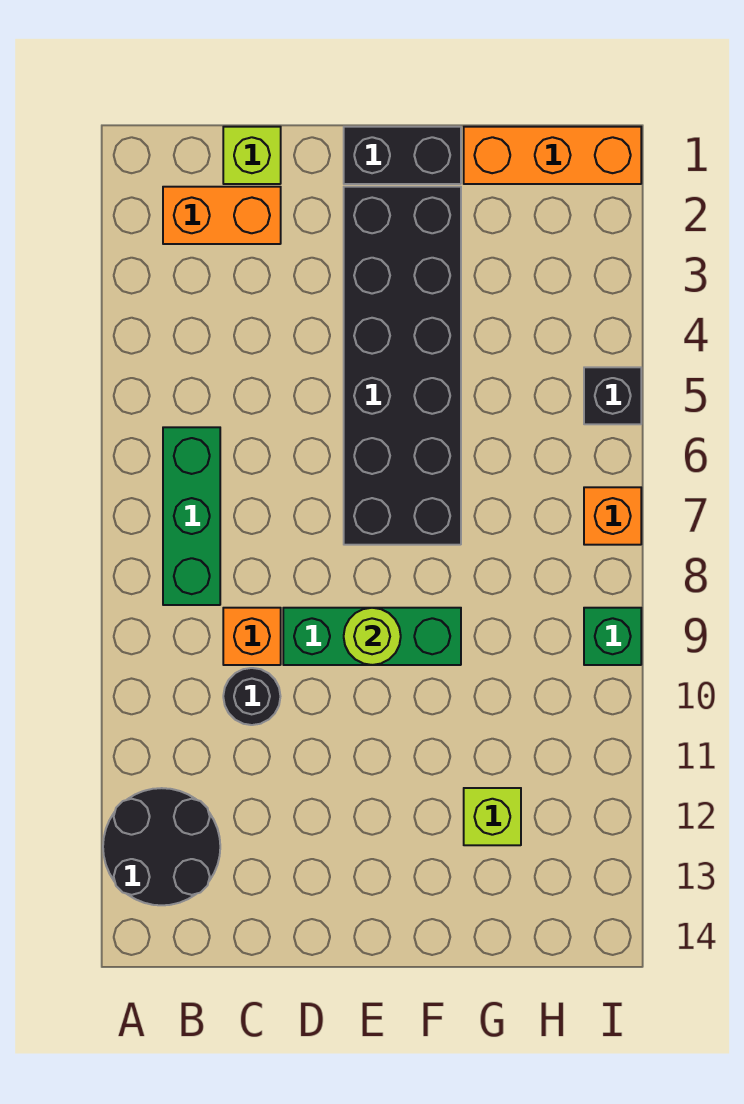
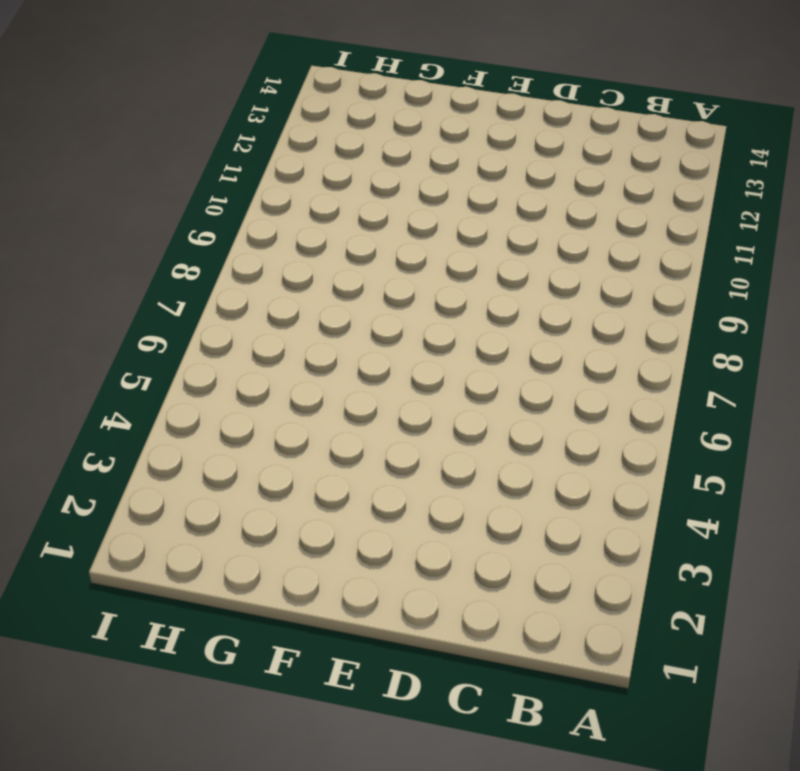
none -> black 2x2 round brick [103,788,220,905]
none -> orange 1x2 brick [163,187,281,244]
none -> green 1x3 brick [163,427,220,605]

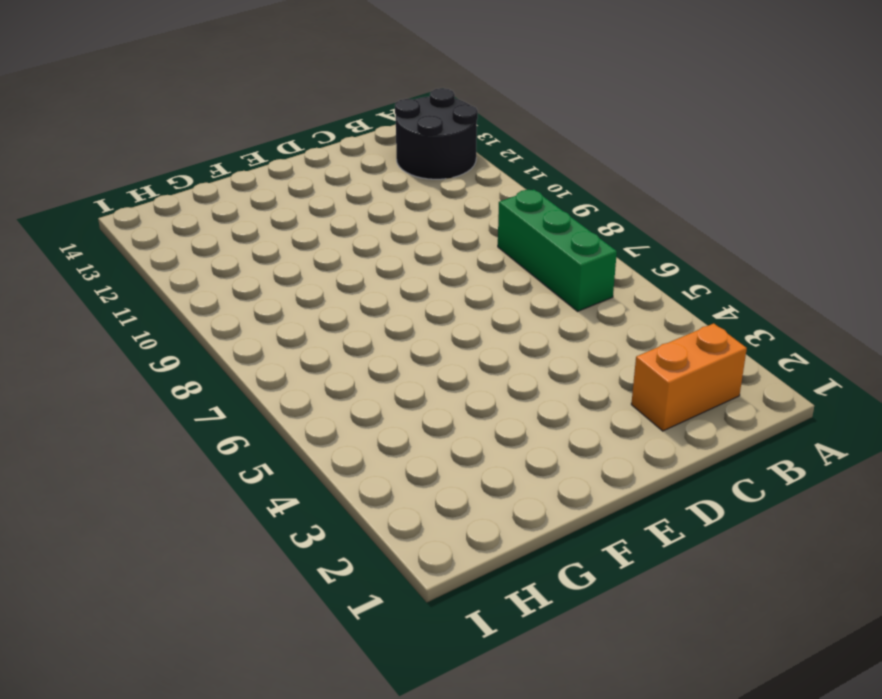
none -> lime 1x1 brick [223,127,281,184]
none -> orange 1x1 brick [223,608,281,665]
none -> black 1x1 round brick [223,668,280,725]

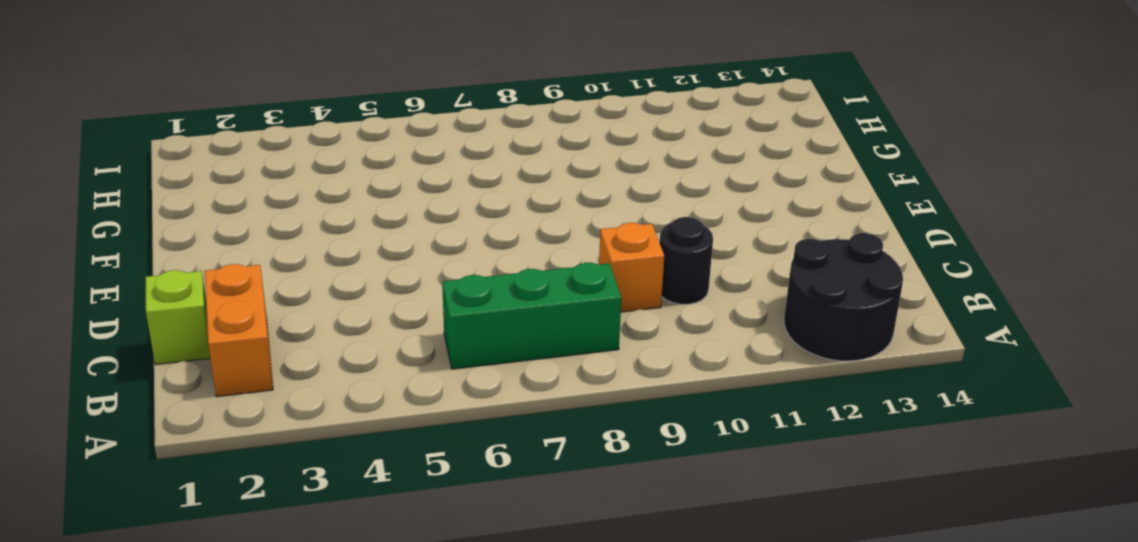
none -> green 1x3 brick [283,608,461,665]
none -> black 1x2 brick [344,127,461,184]
none -> black 2x6 brick [344,187,461,545]

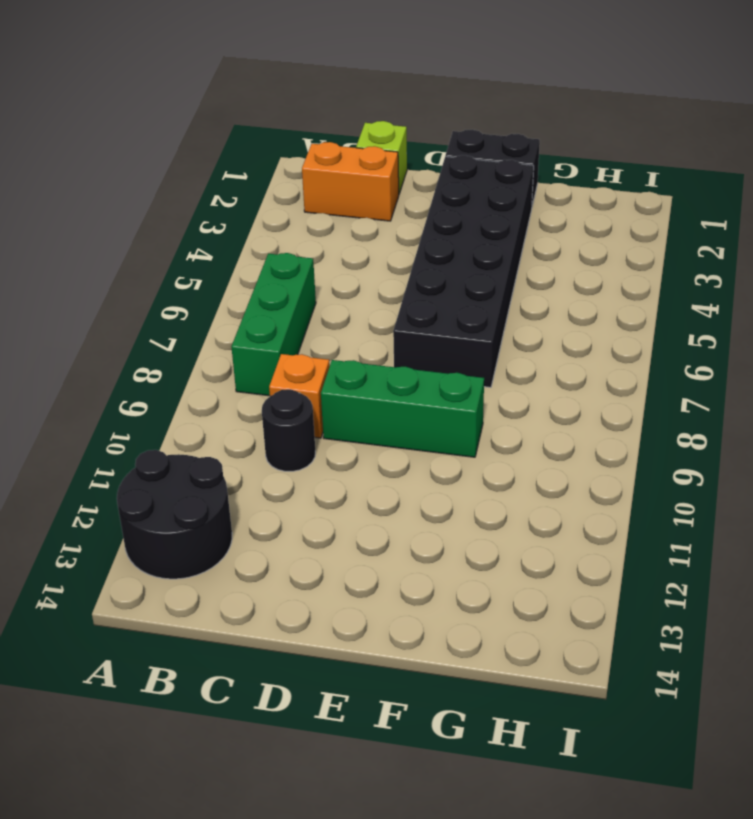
none -> orange 1x3 brick [464,127,641,184]
none -> lime 1x1 brick [464,788,521,845]
none -> black 1x1 brick [584,367,641,424]

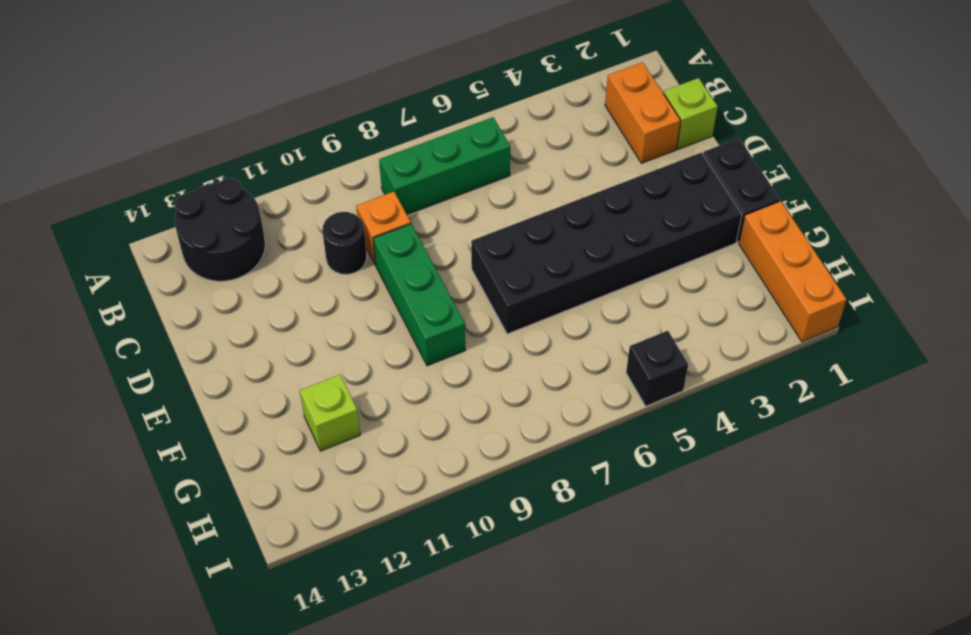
none -> orange 1x1 brick [584,487,641,545]
none -> green 1x1 brick [584,608,641,665]
none -> lime 1x1 round brick [344,608,401,665]

